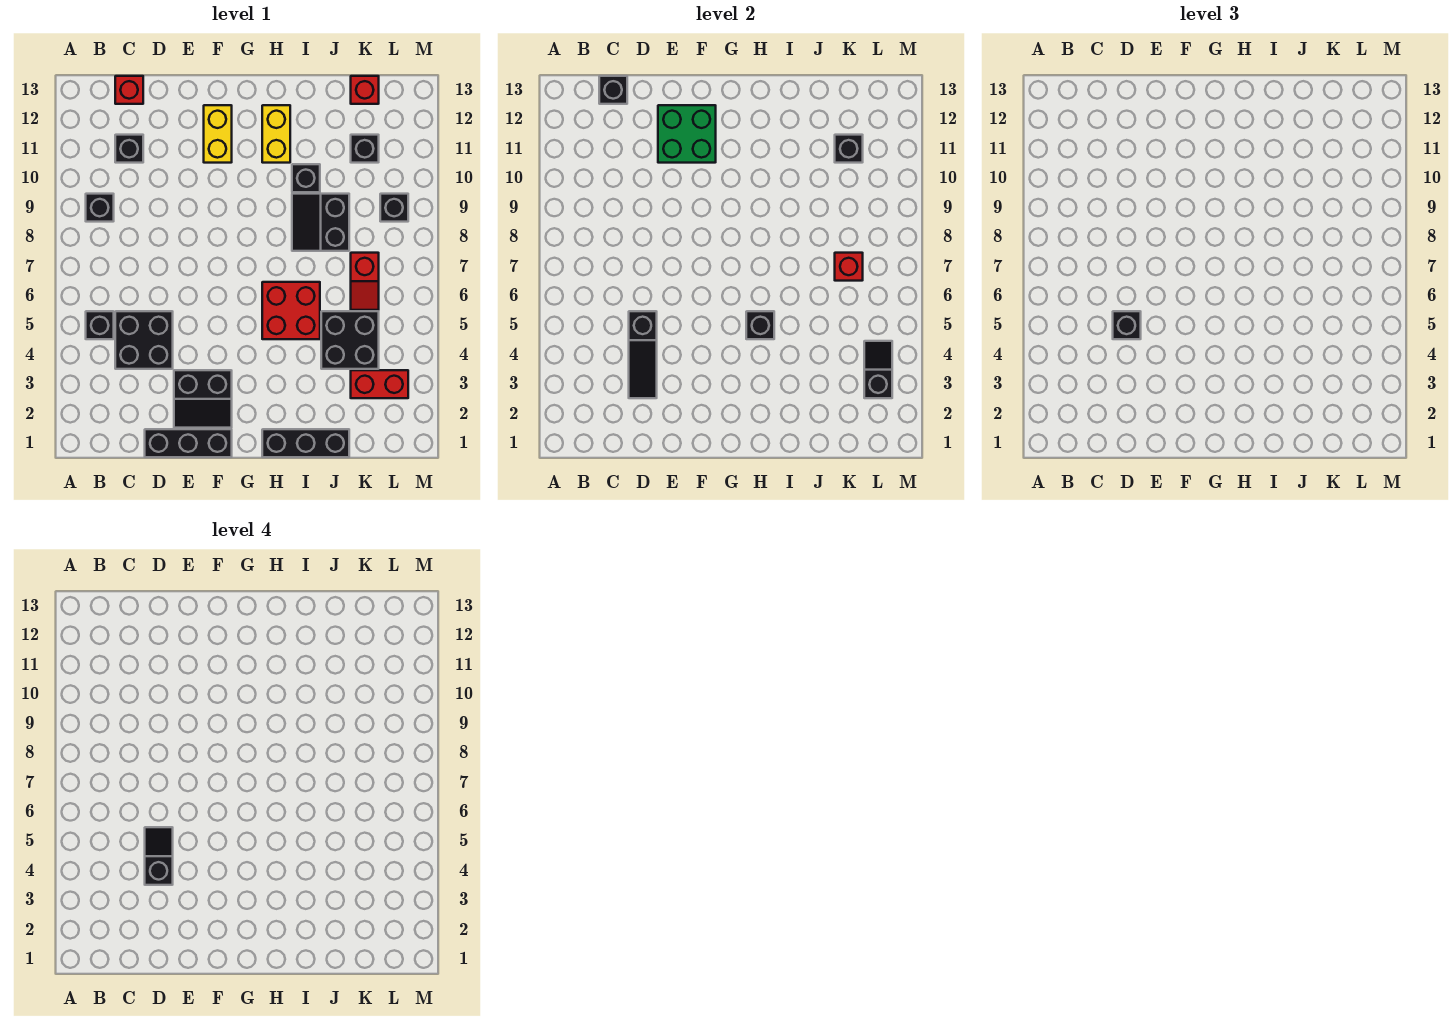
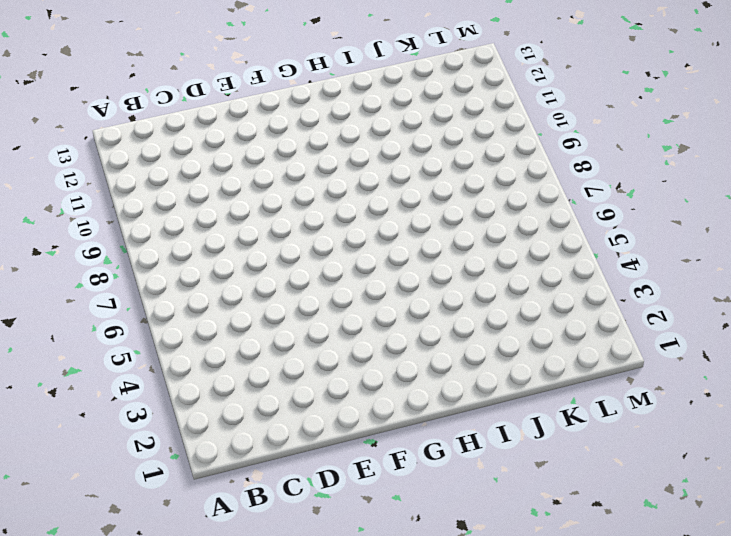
none -> black 1x1 brick [86,311,114,339]
none -> black 1x1 brick [86,194,114,222]
none -> black 2x2 brick [115,311,173,369]

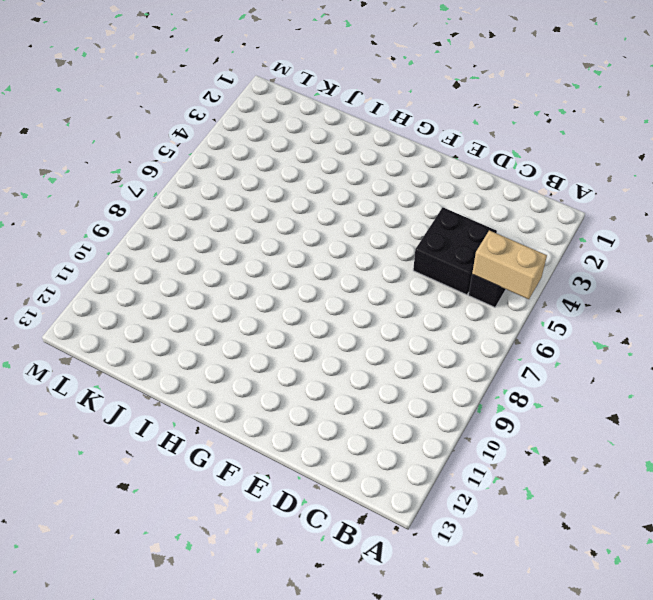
tan 1x2 brick [472,230,547,299] -> none
none -> black 1x1 brick [86,194,114,222]
none -> black 1x1 brick [115,135,143,163]
none -> red 1x1 brick [115,76,143,104]

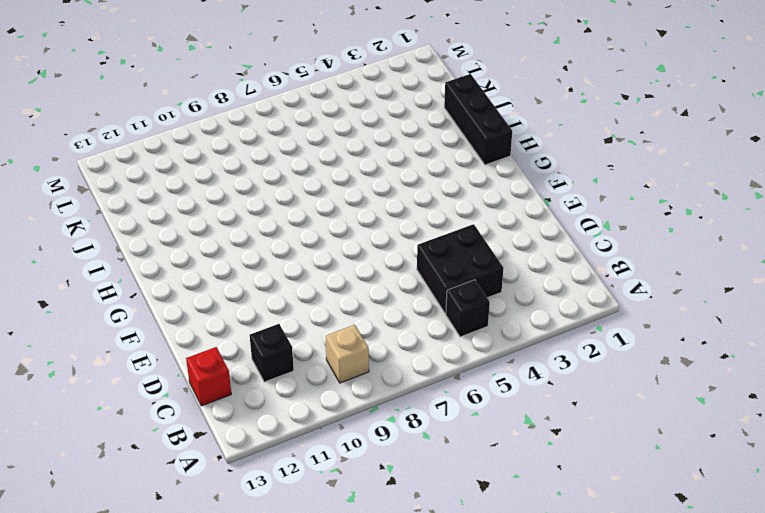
tan 1x1 brick [326,325,369,383] -> black 1x1 brick [86,194,114,222]
none -> black 1x3 brick [145,429,232,457]
none -> black 2x2 slope [174,370,232,428]
none -> yellow 1x2 brick [204,105,232,163]

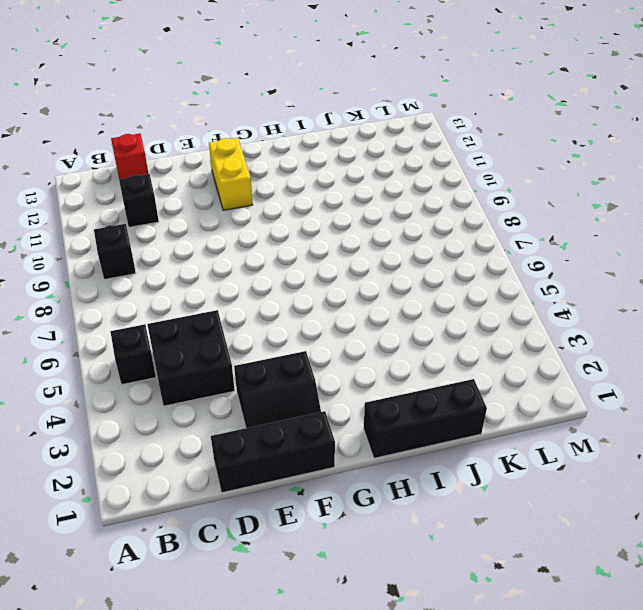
none -> red 2x2 brick [262,282,320,339]
none -> yellow 1x2 brick [262,105,290,163]
none -> black 2x2 slope [292,194,349,251]

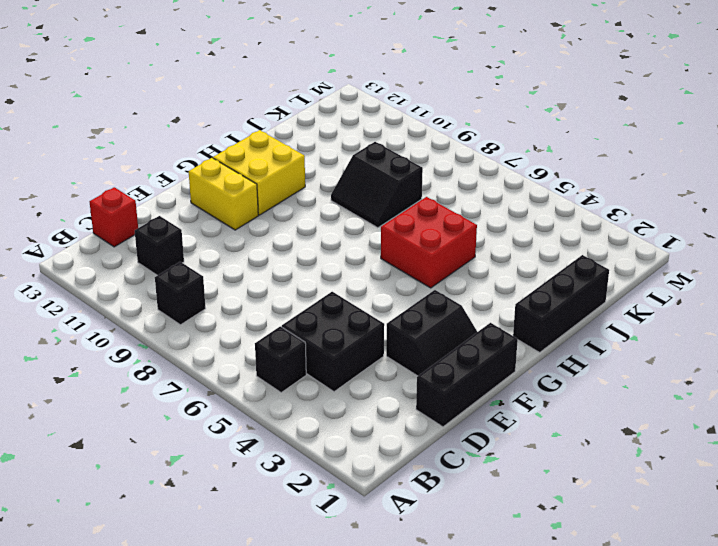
yellow 2x2 brick [213,130,305,215] -> yellow 1x2 brick [262,105,290,163]
none -> black 1x1 brick [292,164,320,192]
none -> black 2x2 brick [321,311,379,369]
none -> red 1x2 brick [351,370,408,398]

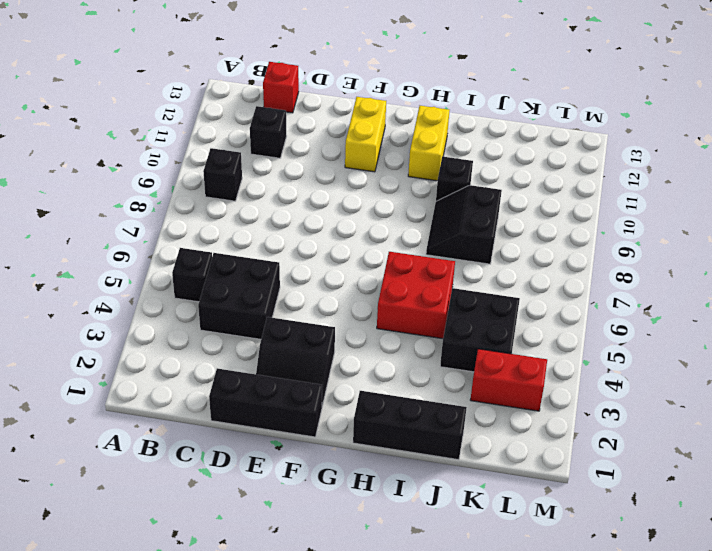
none -> red 1x2 slope [351,253,379,310]
none -> black 1x1 brick [351,135,379,163]
none -> red 1x1 brick [351,76,379,104]

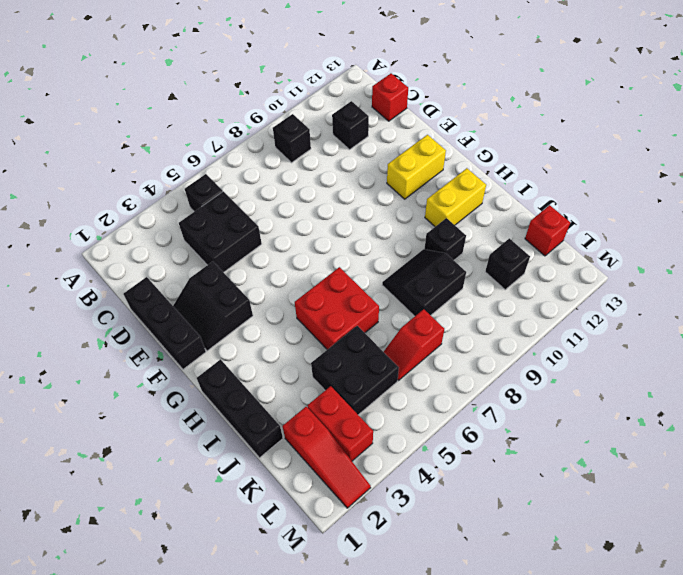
red 1x3 slope [283,407,371,508] -> none
none -> black 1x1 brick [380,194,408,222]
none -> black 1x1 brick [599,76,627,104]
none -> black 1x3 slope [629,311,657,398]

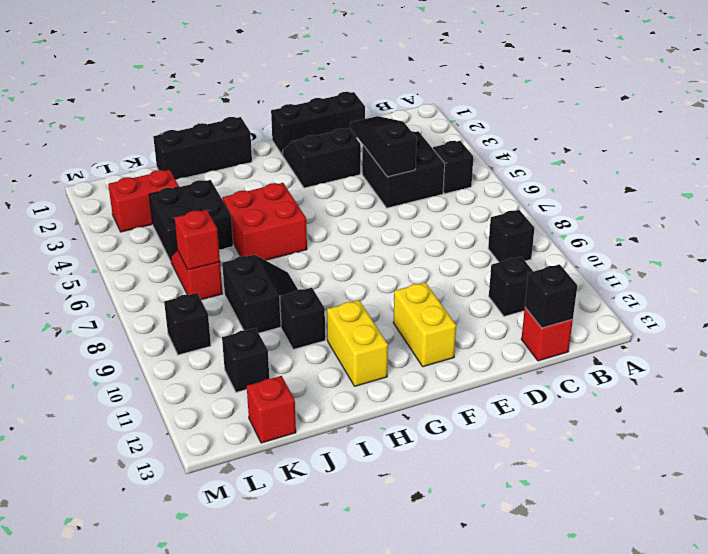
none -> green 2x2 brick [658,105,716,163]
none -> black 1x1 brick [746,311,774,339]
none -> black 1x1 brick [835,135,863,163]

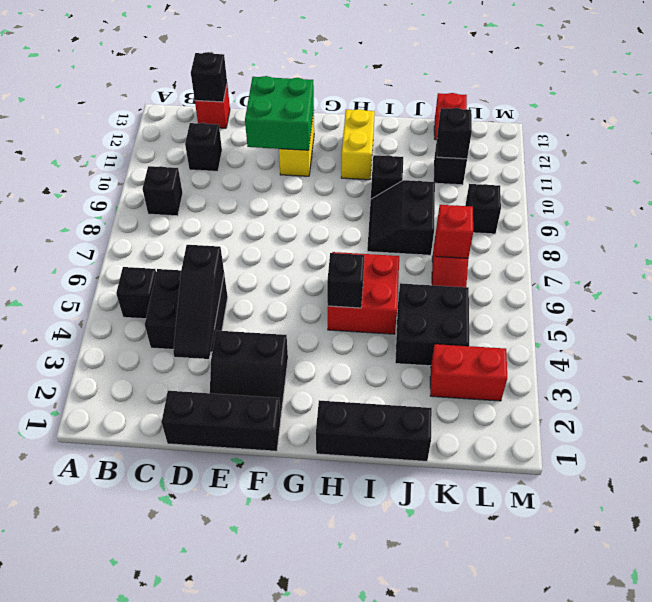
none -> black 1x2 slope [864,341,892,398]
none -> black 1x1 brick [1113,311,1141,339]
none -> black 1x2 slope [145,827,173,885]

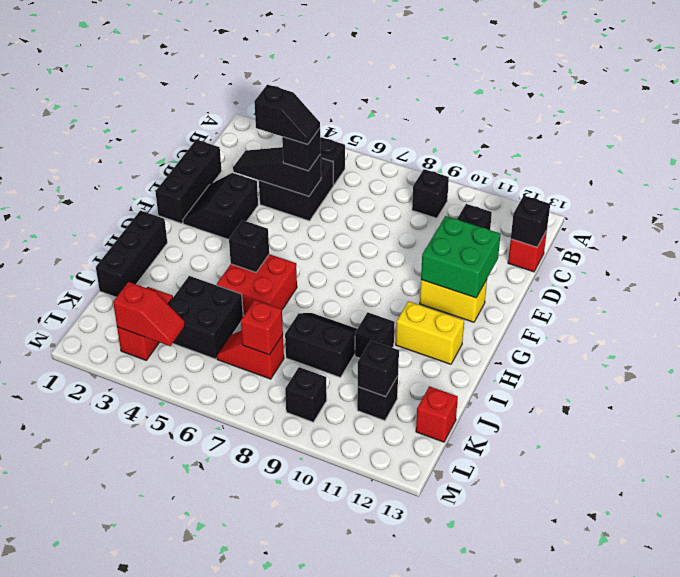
red 1x2 slope [113,282,185,346] -> black 1x2 slope [864,341,892,398]

